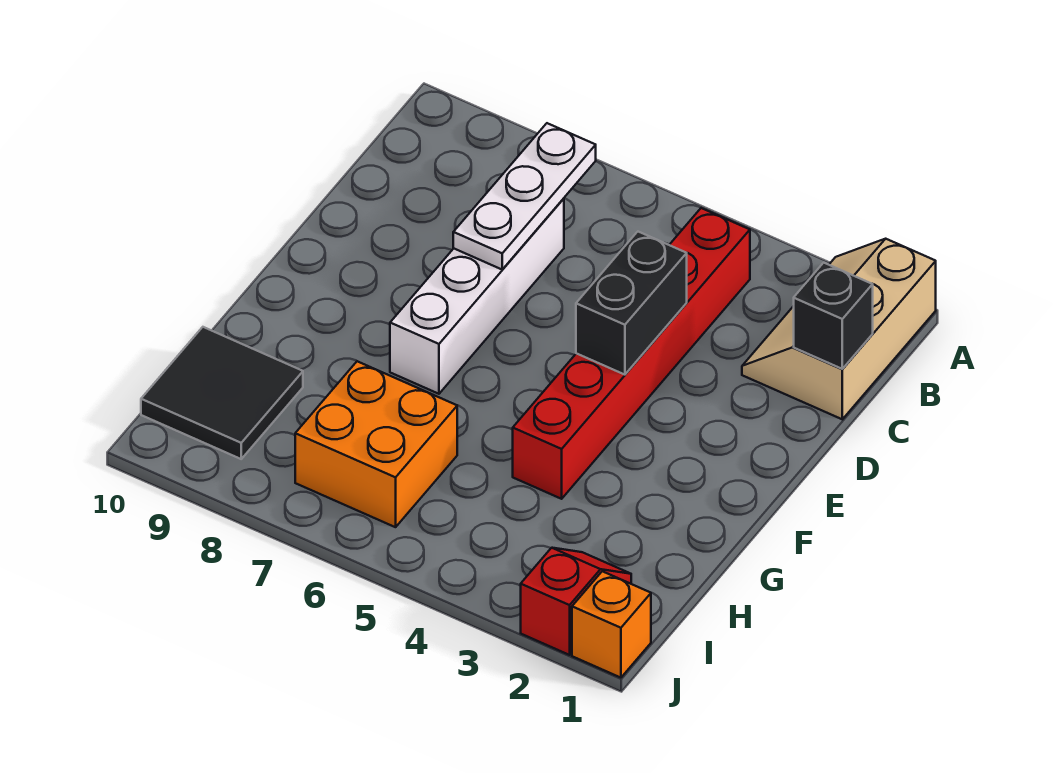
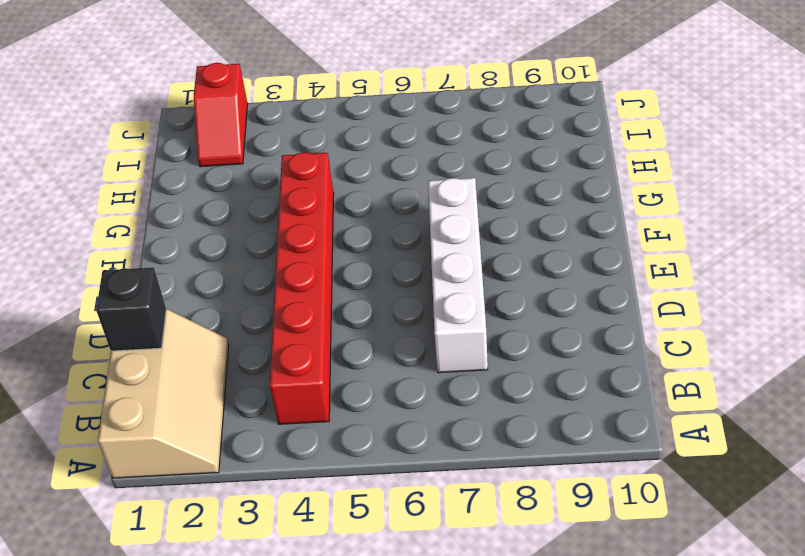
none -> orange 2x2 brick [295,361,457,527]
none -> black 2x2 tile [141,327,303,459]

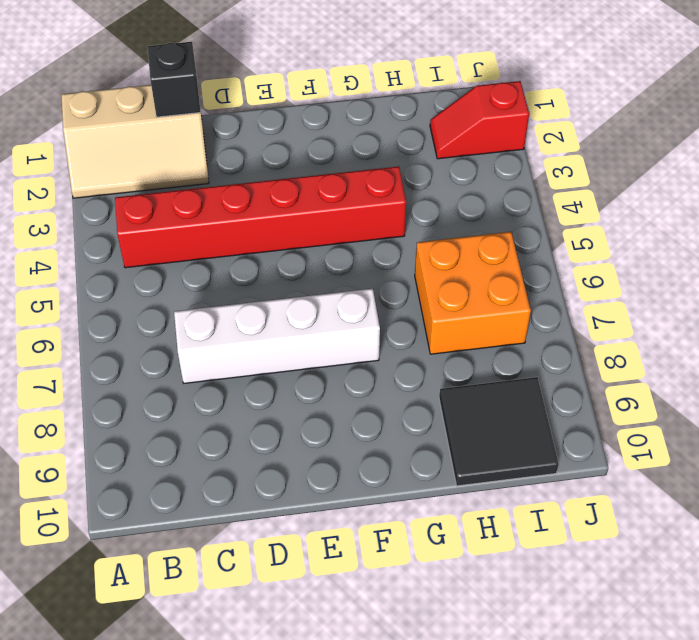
none -> orange 1x1 brick [572,571,651,678]
none -> white 1x3 plate [453,123,596,270]

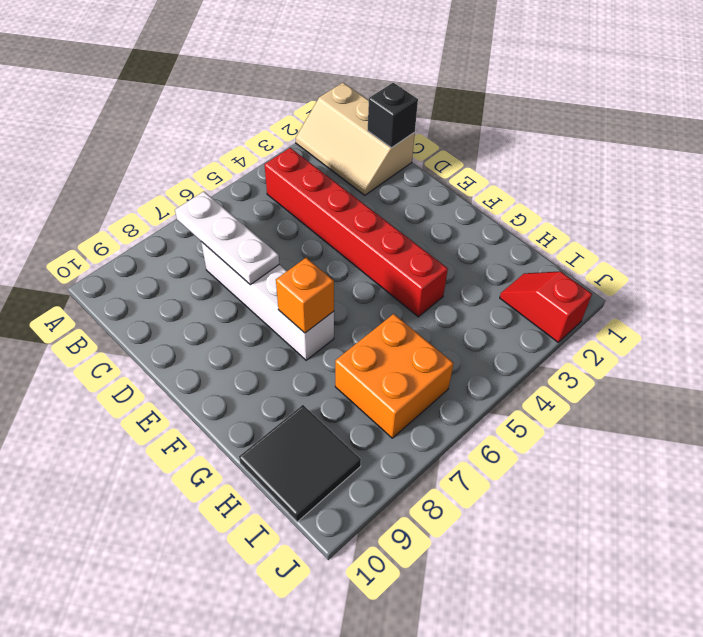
orange 1x1 brick [276,258,334,333] -> orange 1x1 brick moved to [572,571,651,678]
none -> black 1x2 brick [576,232,687,375]

